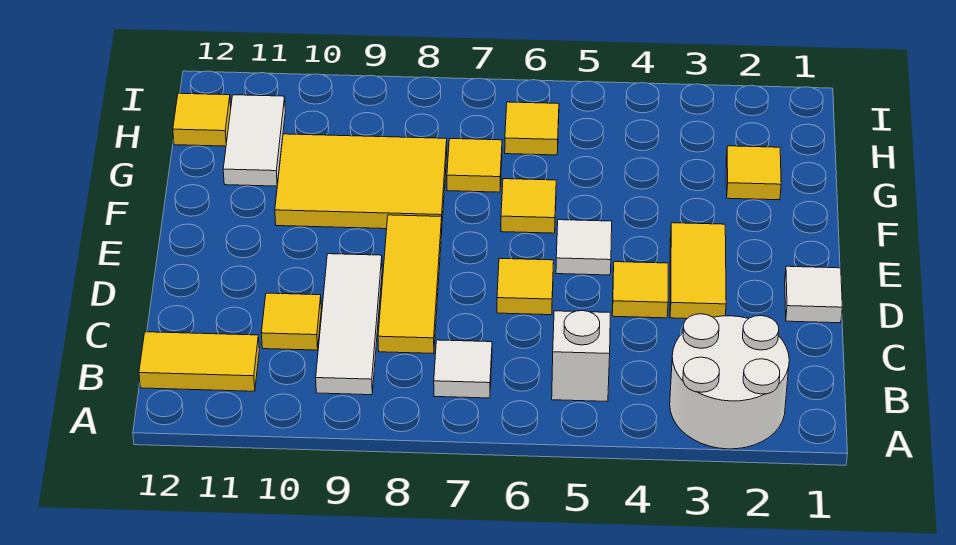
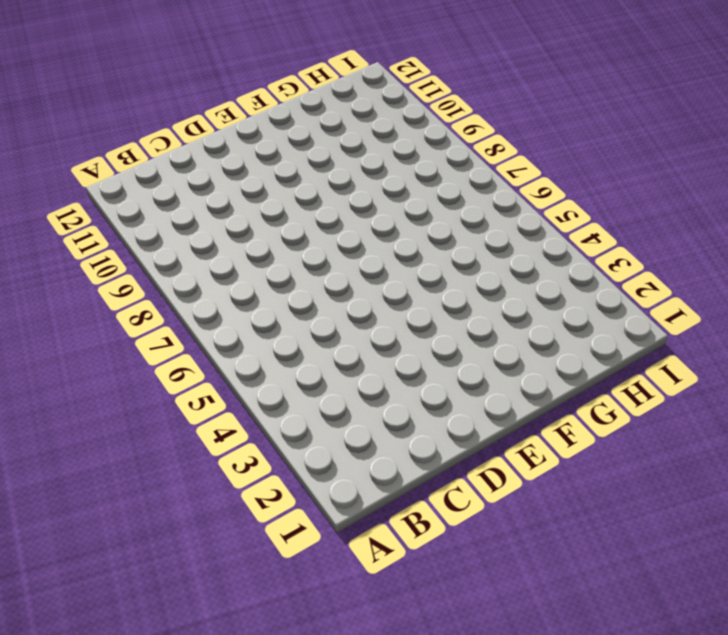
none -> white 2x2 round brick [670,314,789,449]
none -> white 1x1 brick [552,311,610,401]
none -> white 1x1 tile [434,340,492,398]

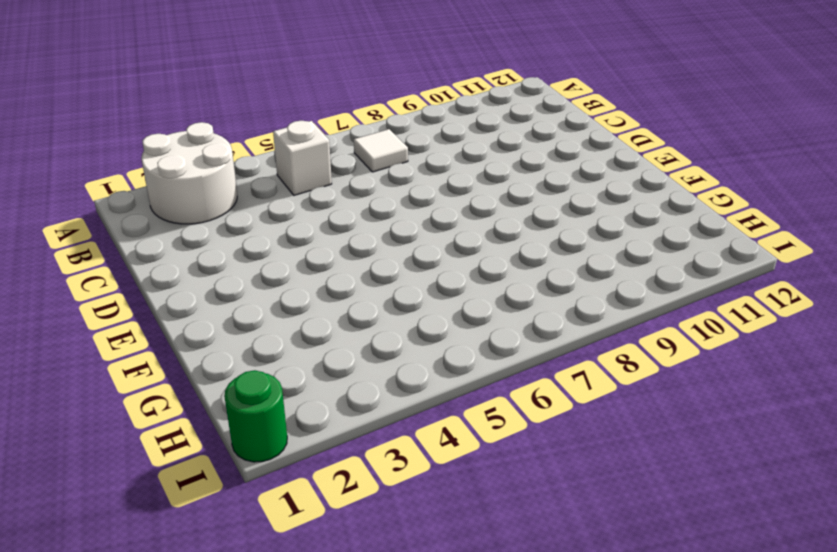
green 1x1 round brick [224,370,287,462] -> none
none -> white 1x3 tile [316,254,382,395]
none -> yellow 1x2 tile [139,332,259,391]
none -> yellow 1x3 tile [378,215,442,354]

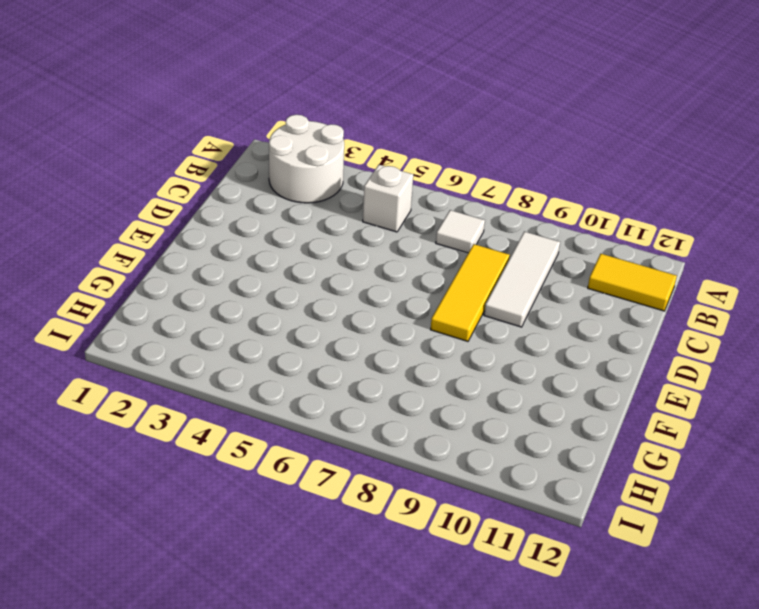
none -> yellow 1x1 tile [261,293,321,350]
none -> white 1x1 tile [785,266,842,323]
none -> yellow 1x2 tile [670,223,726,319]

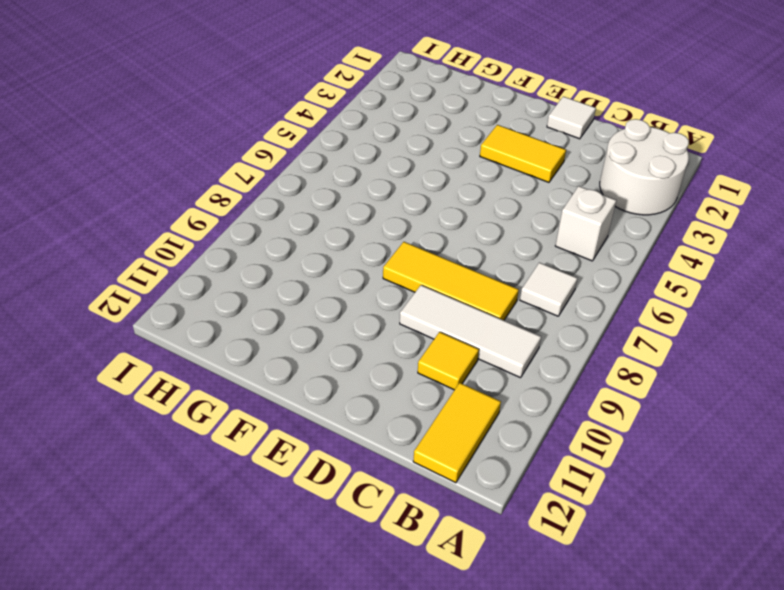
none -> yellow 1x1 tile [612,262,668,318]
none -> yellow 1x1 tile [497,258,554,315]
none -> white 1x1 tile [556,220,612,275]

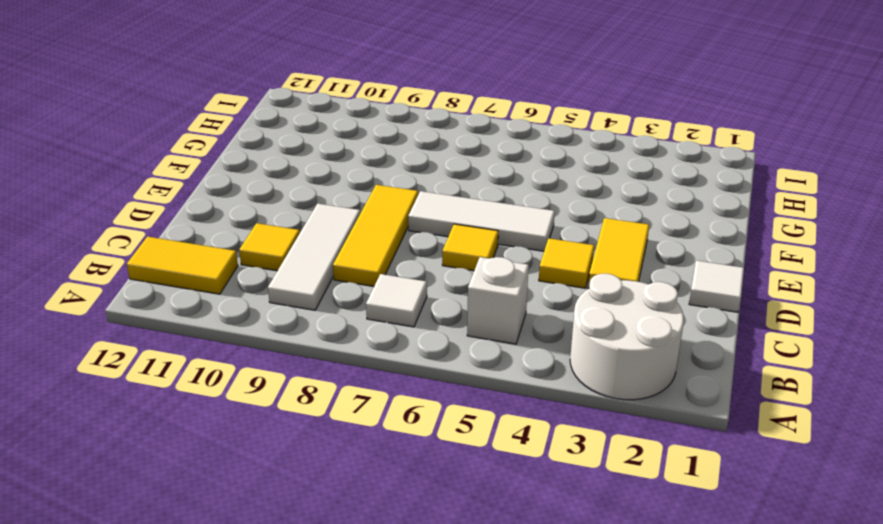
white 1x3 tile [408,191,555,251] -> white 1x1 tile [556,220,612,275]
none -> yellow 1x1 tile [501,179,556,233]
none -> yellow 2x3 tile [275,134,447,229]
none -> yellow 1x1 tile [726,146,781,200]

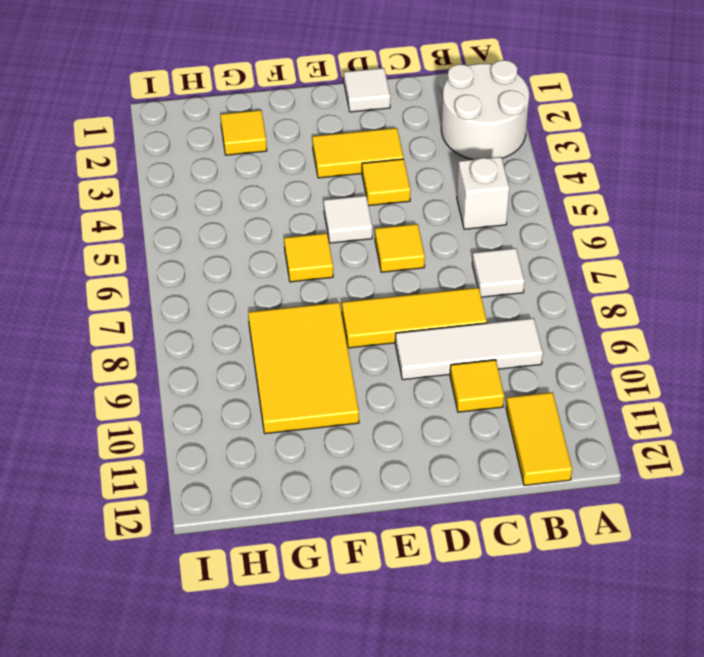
none -> yellow 1x1 tile [447,139,502,192]
none -> white 1x2 tile [223,95,285,186]
none -> yellow 1x1 tile [505,102,559,155]

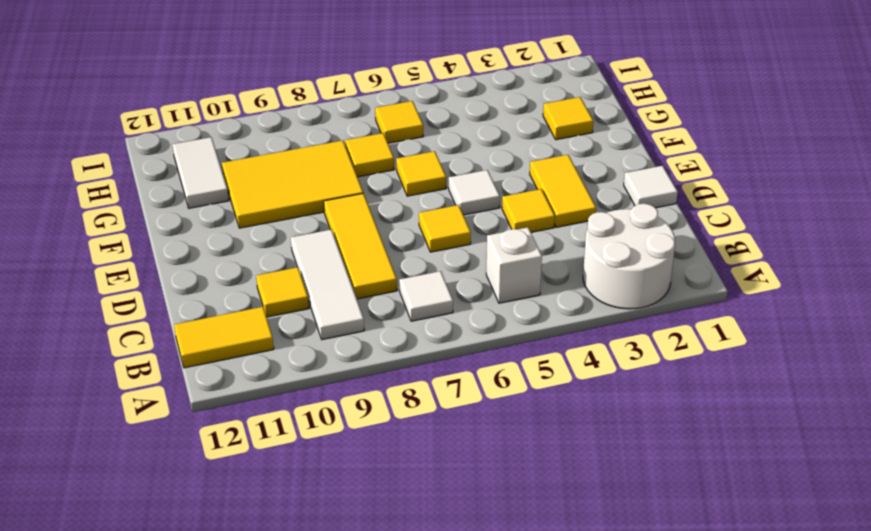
none -> yellow 1x1 tile [173,93,231,146]

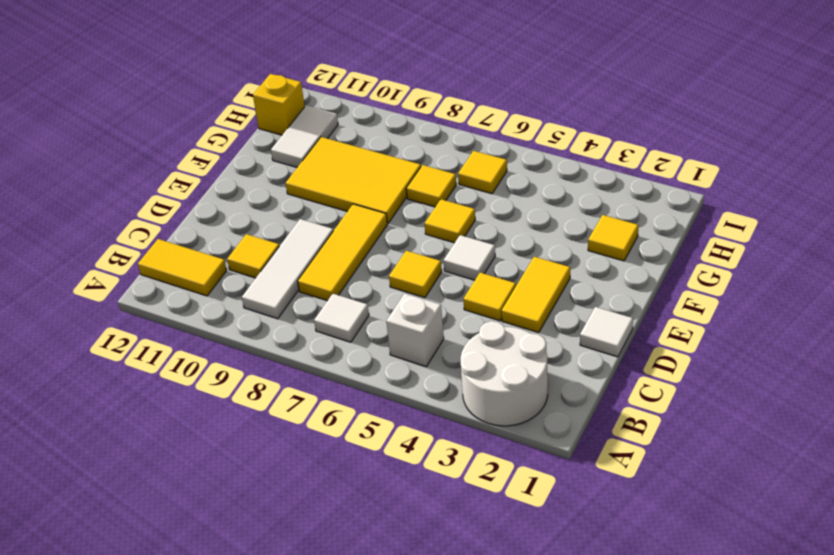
yellow 1x1 brick [253,74,305,135] -> yellow 1x1 tile [173,93,231,146]

